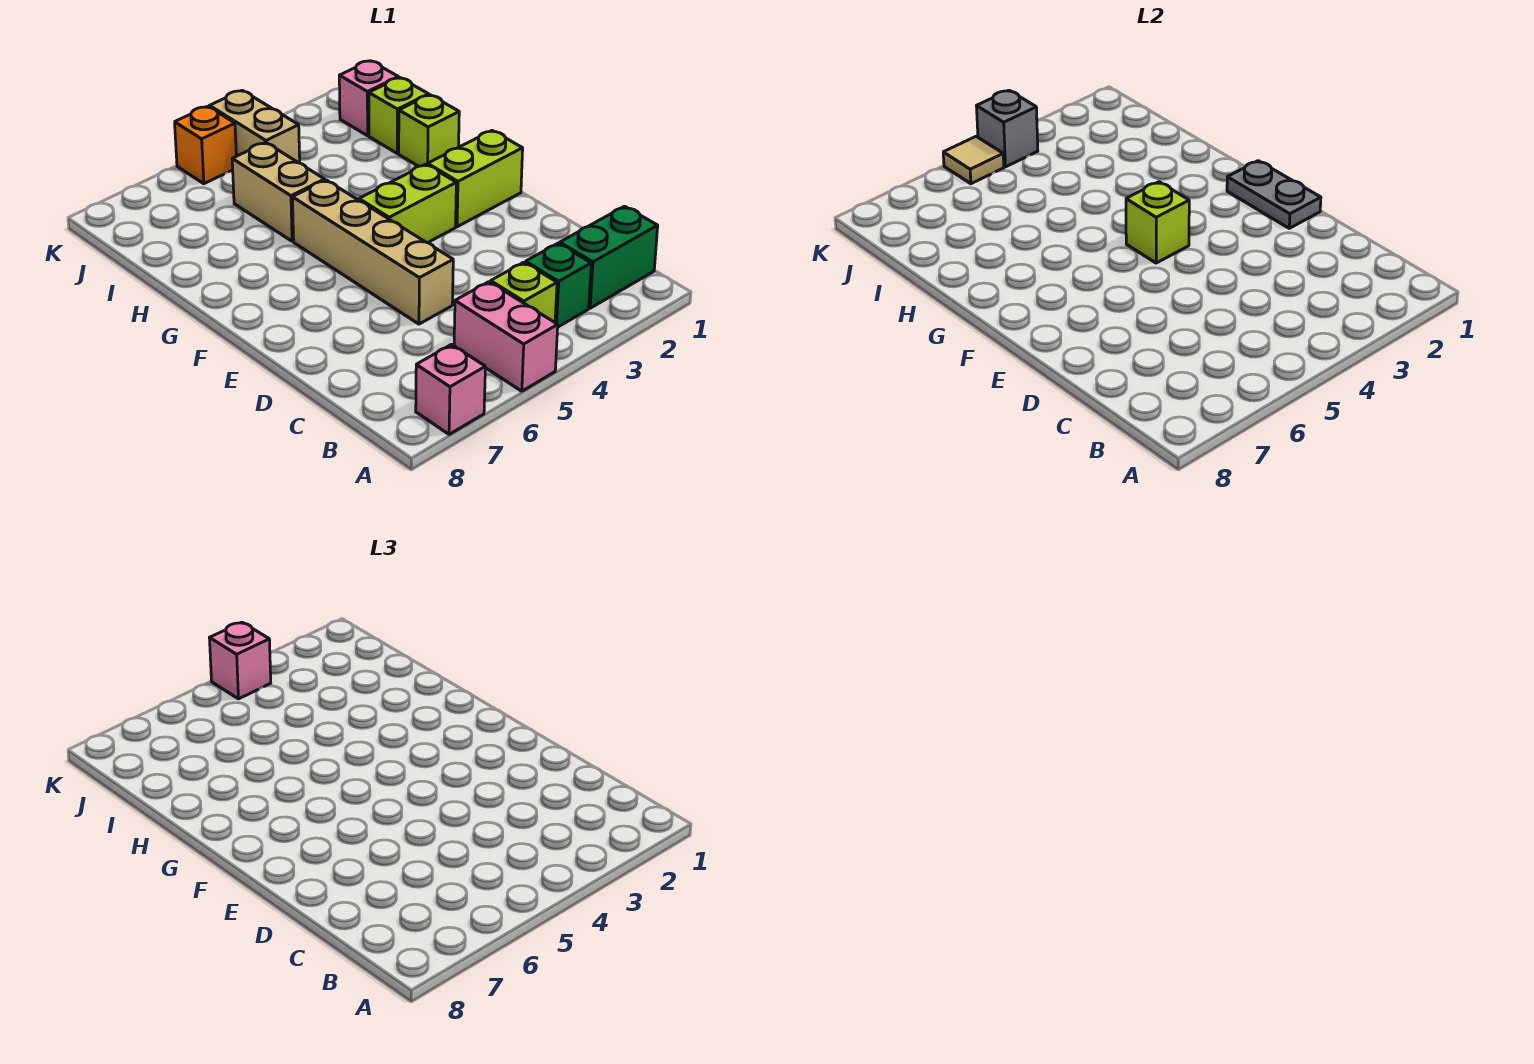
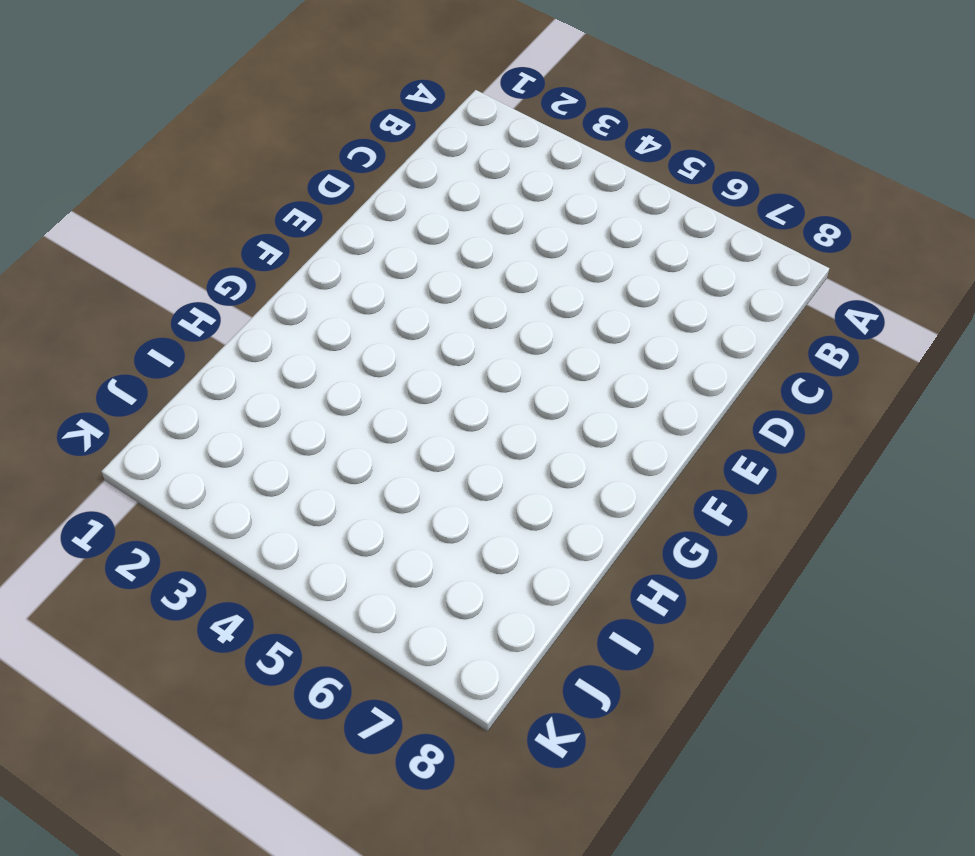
none -> pink 1x2 brick [454,282,558,391]
none -> pink 1x1 brick [416,344,485,434]
none -> green 1x2 brick [560,206,658,308]

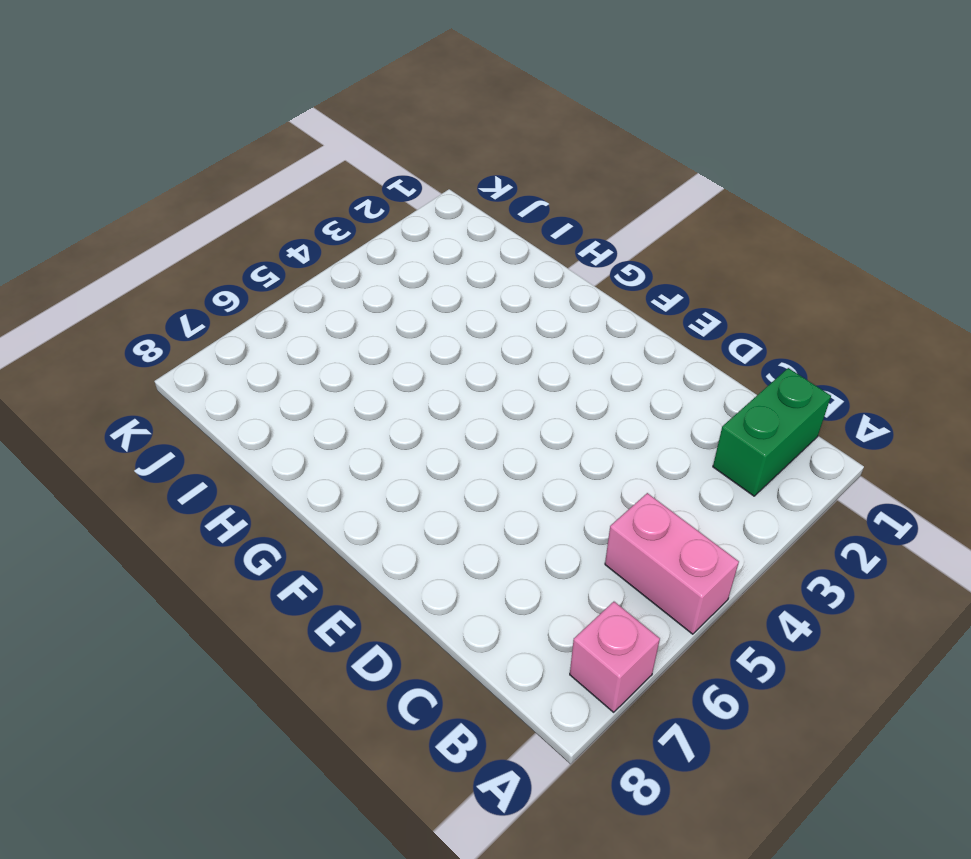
none -> green 1x1 brick [526,243,591,327]
none -> lime 1x1 brick [491,262,557,322]
none -> tan 1x4 brick [292,180,453,324]

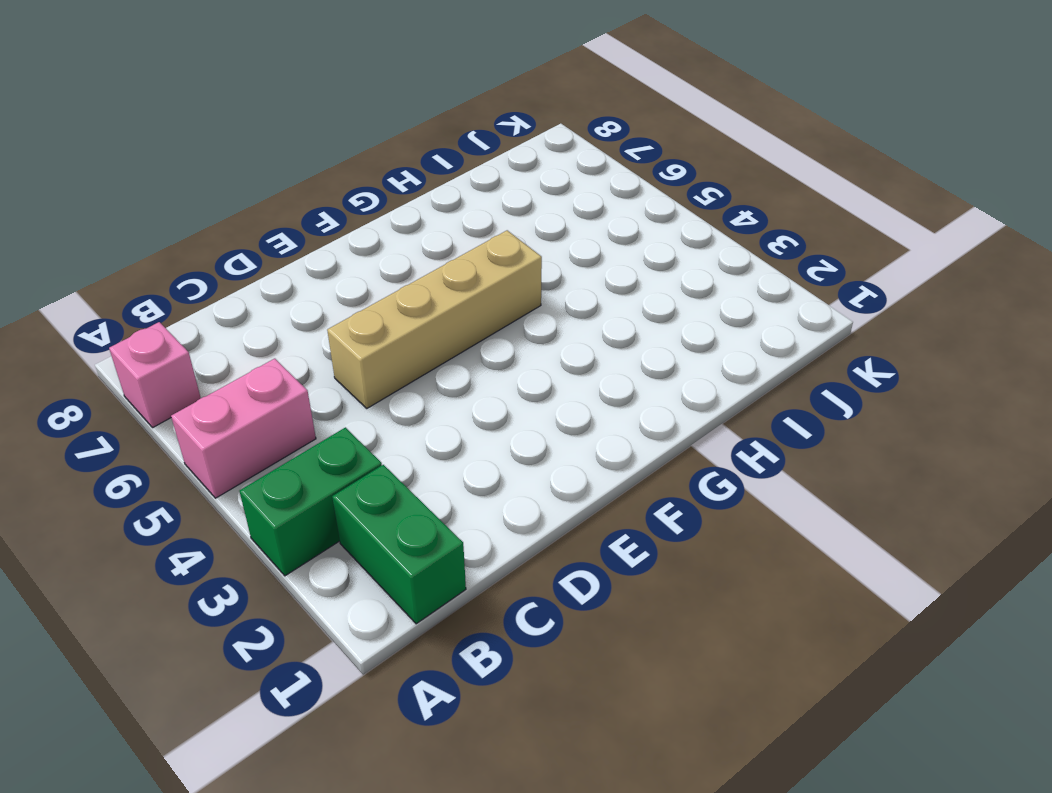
green 1x2 brick [239,427,382,576] -> green 1x1 brick [526,243,591,327]
none -> lime 1x1 brick [491,262,557,322]
none -> lime 1x2 brick [428,131,523,227]
none -> lime 1x2 brick [359,164,456,243]

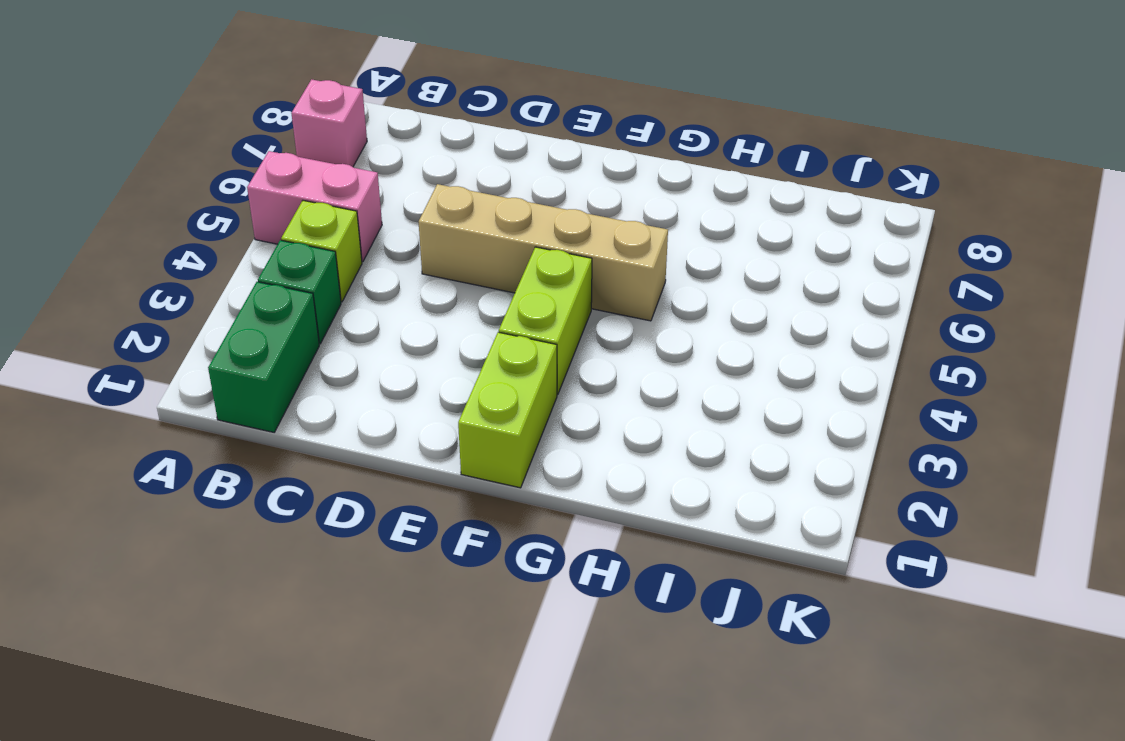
none -> lime 1x1 brick [399,95,459,166]
none -> tan 1x2 brick [232,142,325,241]
none -> lime 1x1 brick [369,78,429,153]

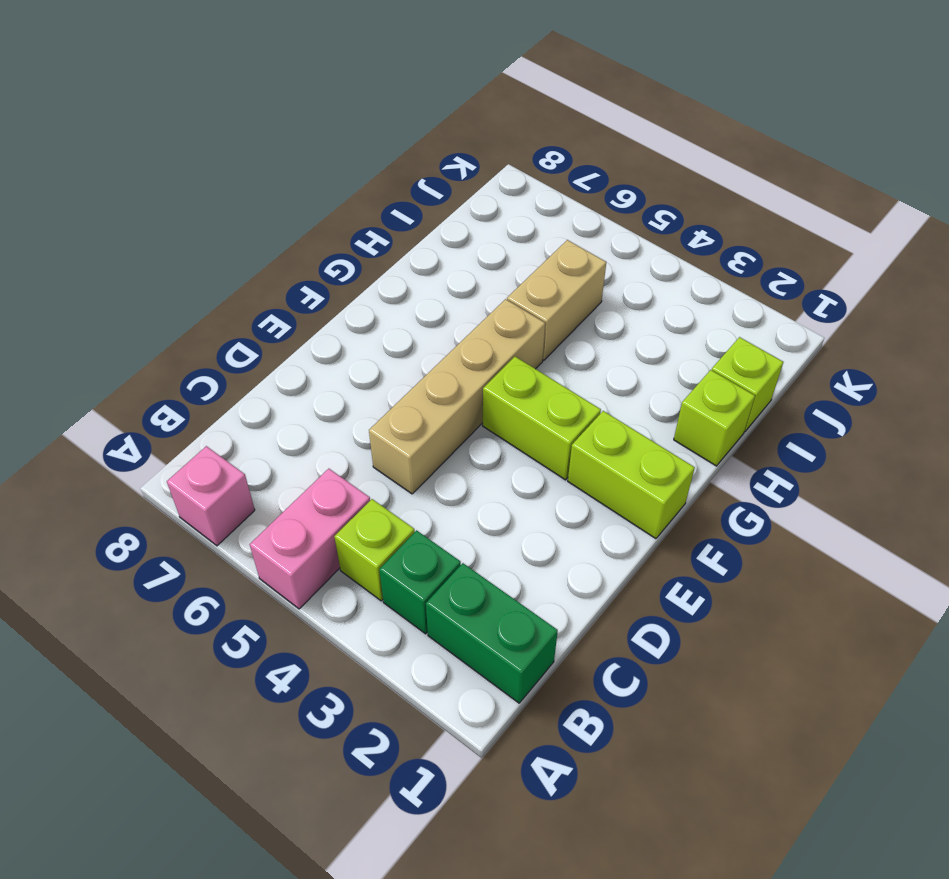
none -> pink 1x1 brick [339,61,398,136]
none -> tan 1x2 brick [210,90,300,163]
none -> orange 1x1 brick [175,106,236,184]

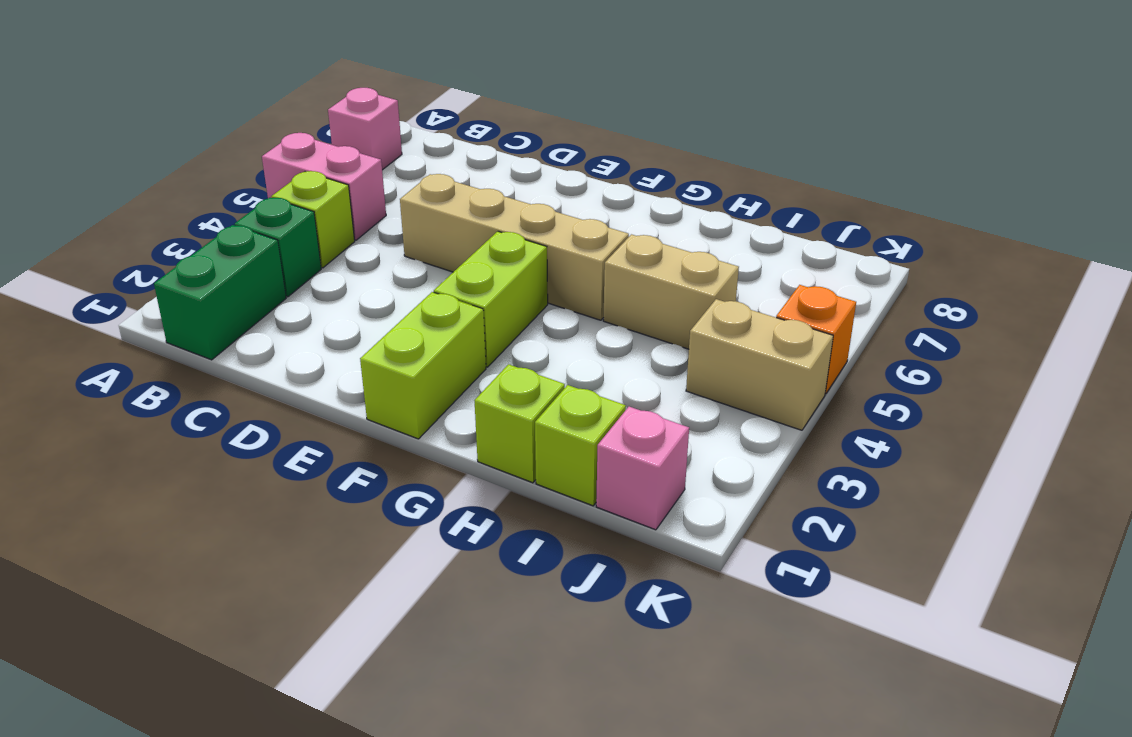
none -> grey 1x2 plate [1227,161,1321,228]
none -> lime 1x1 brick [1126,182,1189,263]
none -> grey 1x1 brick [977,90,1038,167]

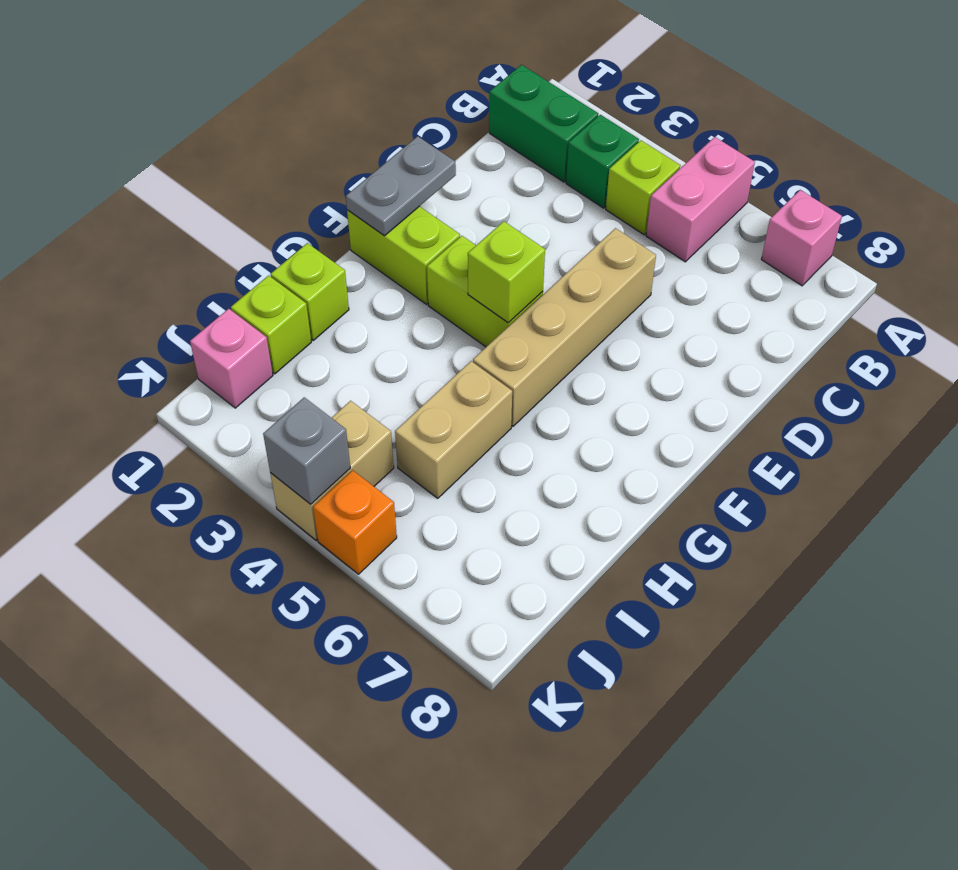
none -> tan 1x1 tile [943,136,1004,184]
none -> pink 1x1 brick [210,622,271,699]

